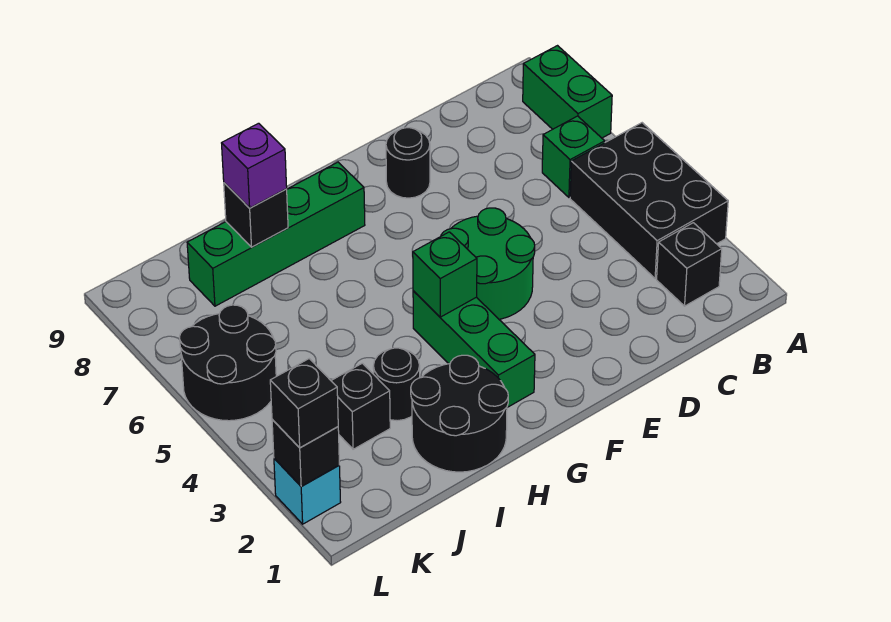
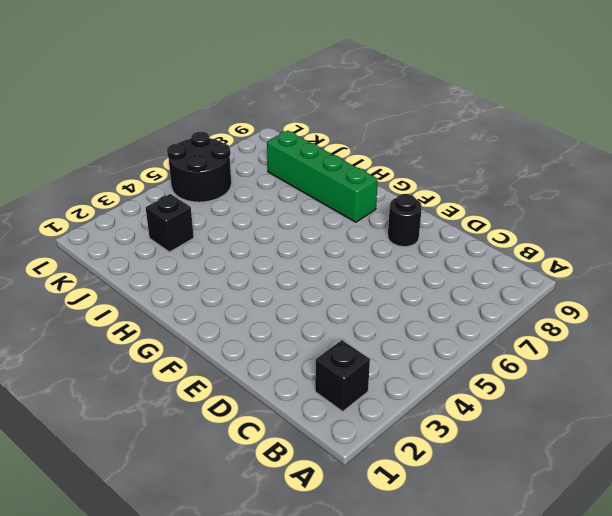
none -> black 2x3 brick [570,123,728,279]
none -> green 1x2 brick [523,46,612,138]
none -> green 1x1 brick [542,116,605,197]

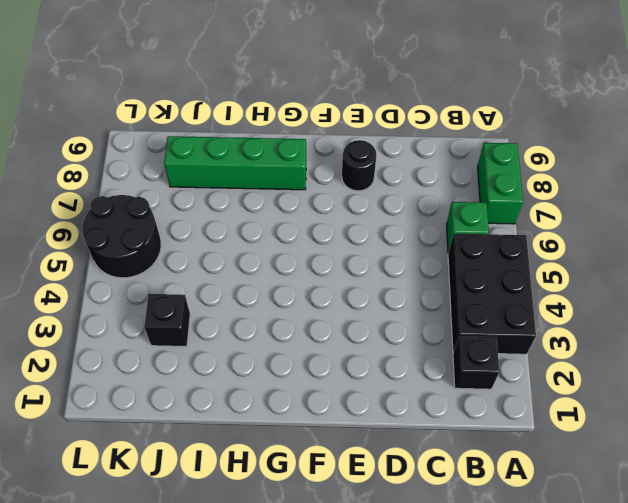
none -> green 2x2 round brick [441,208,535,319]
none -> green 1x3 brick [413,291,535,407]
none -> black 2x2 round brick [411,355,508,472]

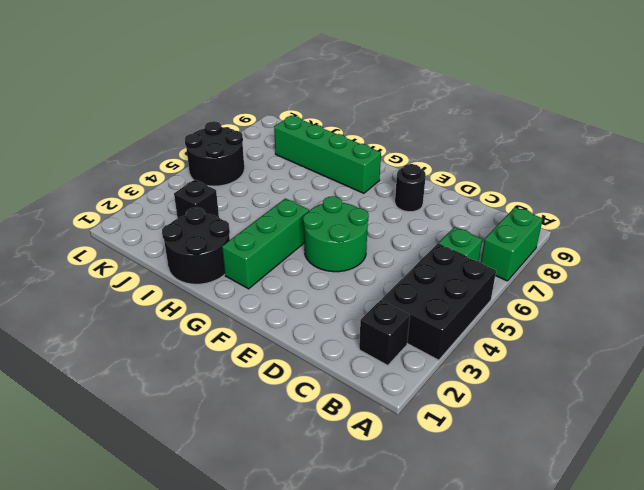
none -> black 1x1 round brick [373,348,420,421]
none -> cyan 1x1 brick [274,458,341,524]
none -> green 1x1 brick [413,232,477,317]

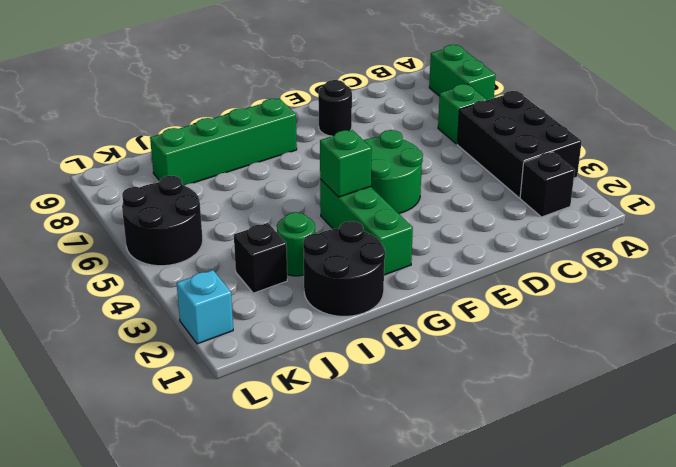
green 1x1 round brick [277,212,315,276] -> black 1x1 round brick [373,348,420,421]
none -> black 1x1 brick [224,183,288,247]
none -> black 1x1 brick [272,419,339,486]
none -> purple 1x1 brick [222,123,287,208]

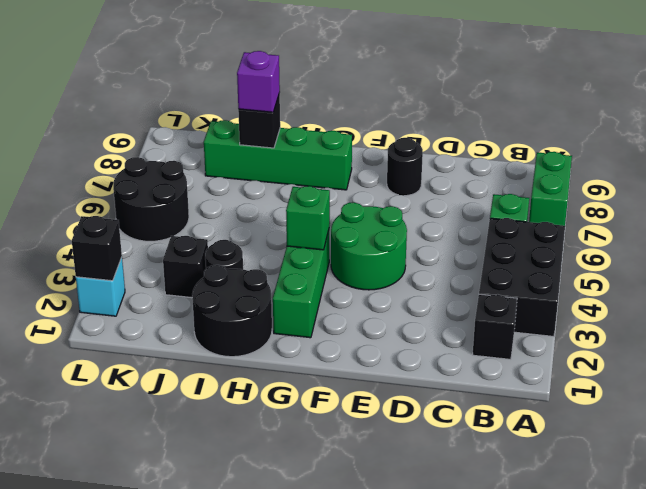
none -> black 1x1 brick [270,359,338,448]

